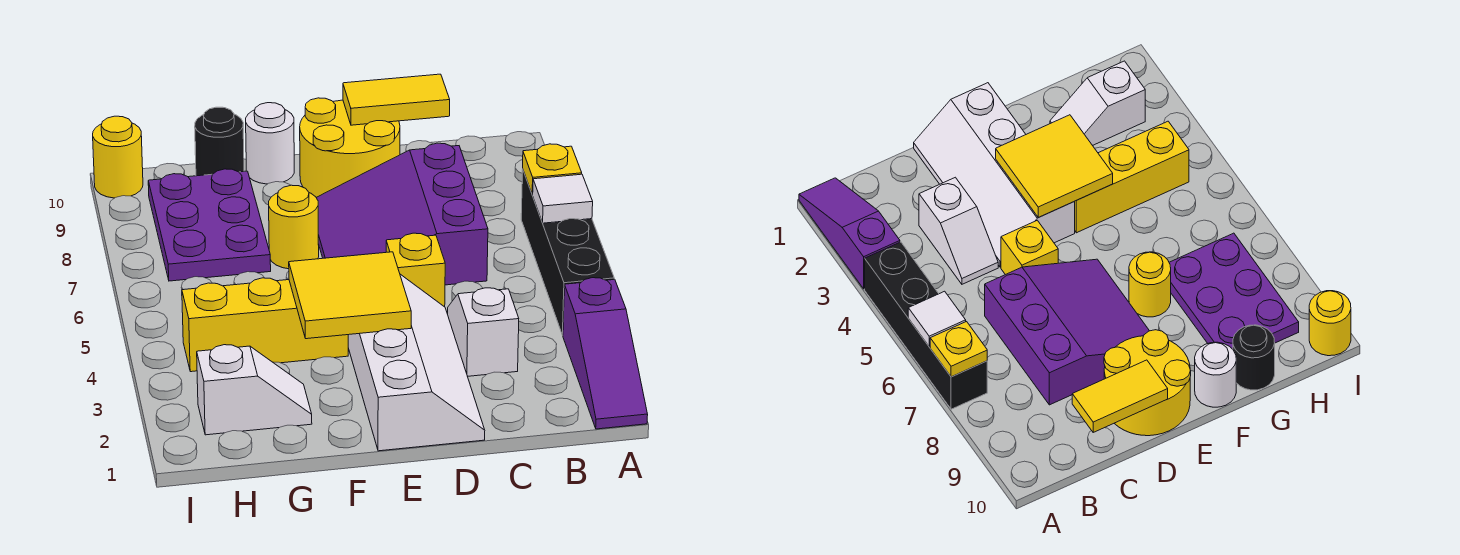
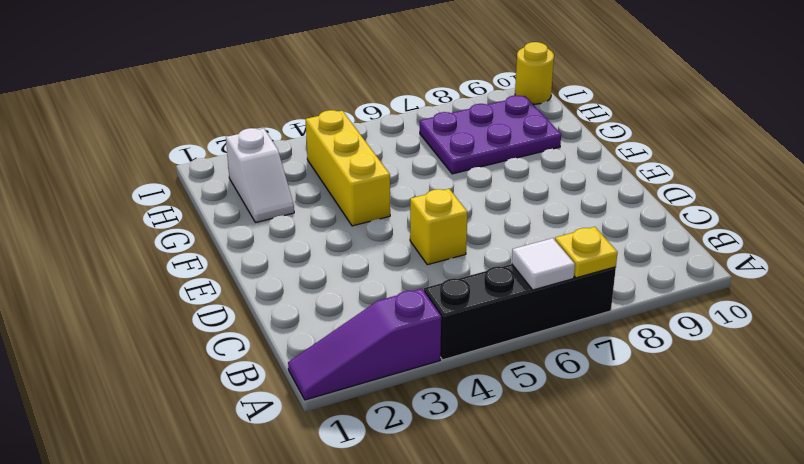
none -> white 1x2 slope [448,288,519,376]
none -> purple 3x3 slope [316,143,488,285]
none -> white 2x4 slope [348,274,485,451]

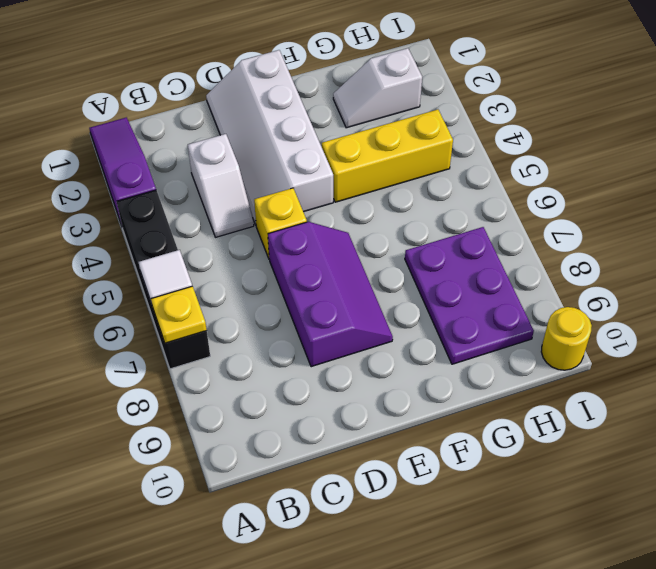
purple 2x3 slope [268,222,393,367] -> purple 3x3 slope [316,143,488,285]
none -> yellow 2x2 round brick [300,98,400,197]
none -> yellow 1x1 round brick [269,185,319,269]
none -> white 1x1 round brick [246,103,294,184]

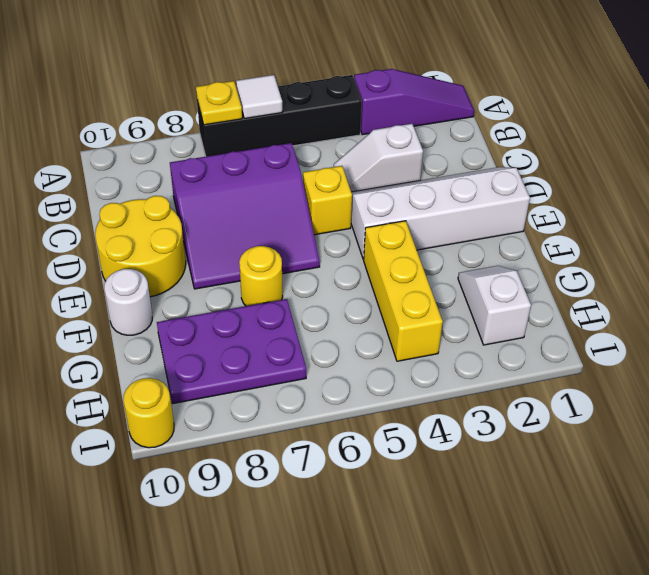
none -> black 1x1 round brick [195,107,244,176]
none -> yellow 1x2 tile [343,74,450,125]
none -> yellow 2x2 tile [289,252,411,339]

